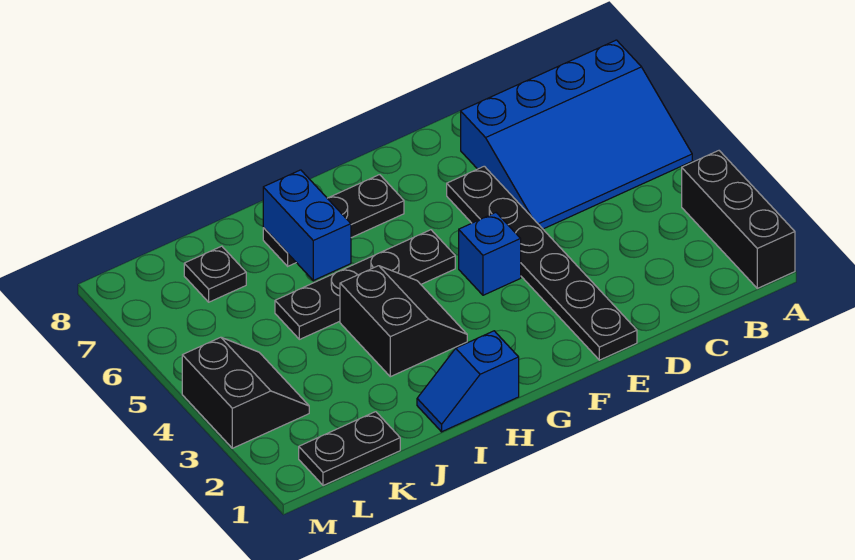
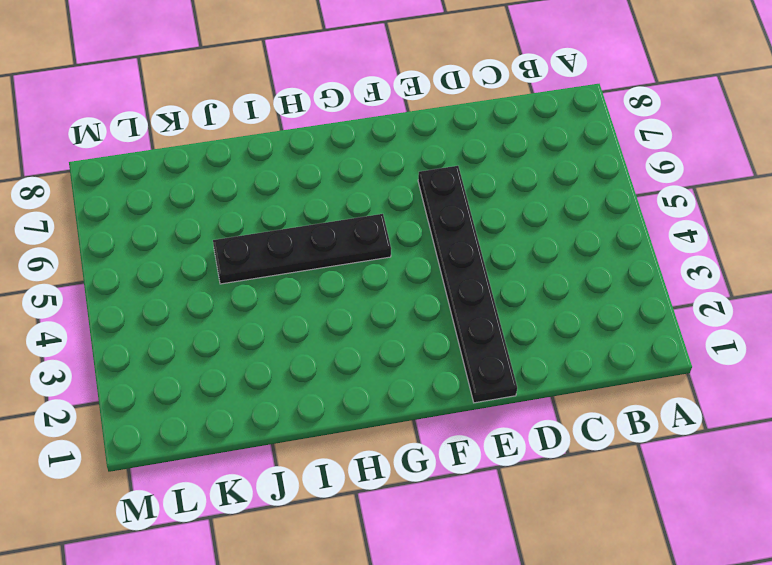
none -> black 1x3 brick [682,151,795,288]
none -> blue 3x4 slope [461,40,692,229]
none -> blue 1x1 brick [459,213,521,295]

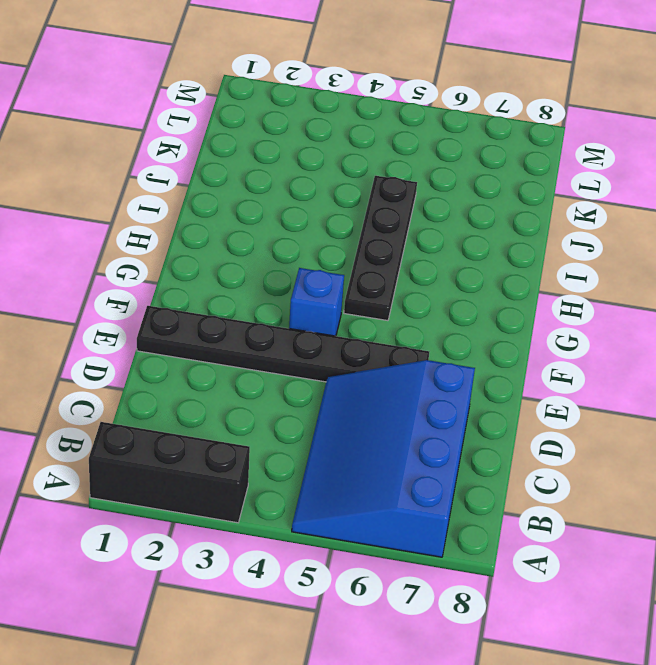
none -> black 1x3 plate [263,175,404,266]
none -> blue 1x2 slope [417,331,519,432]
none -> black 2x2 slope [340,266,467,377]

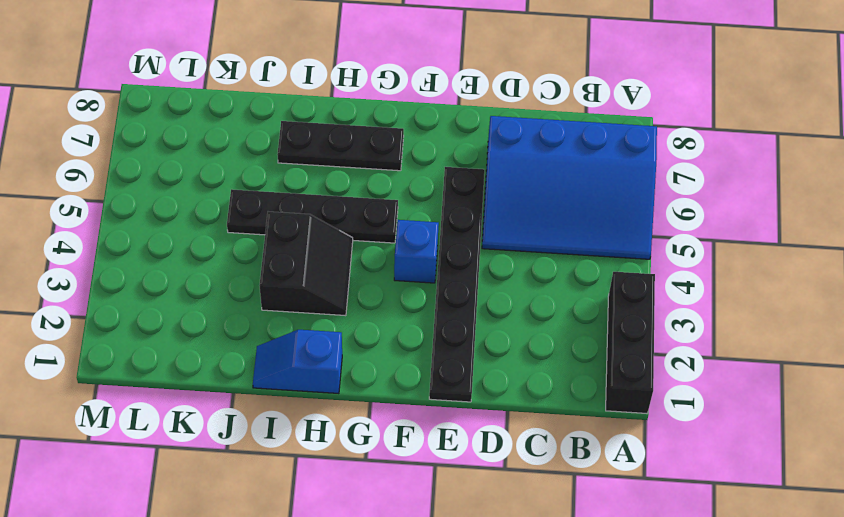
none -> black 1x2 plate [299,412,400,486]
none -> black 1x1 plate [184,246,246,302]
none -> black 2x2 slope [182,337,309,448]

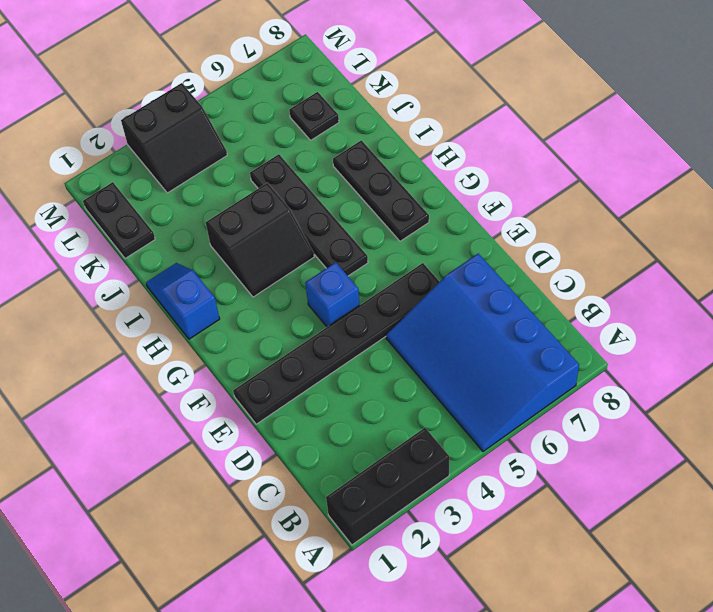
none -> blue 1x2 brick [263,170,351,280]

